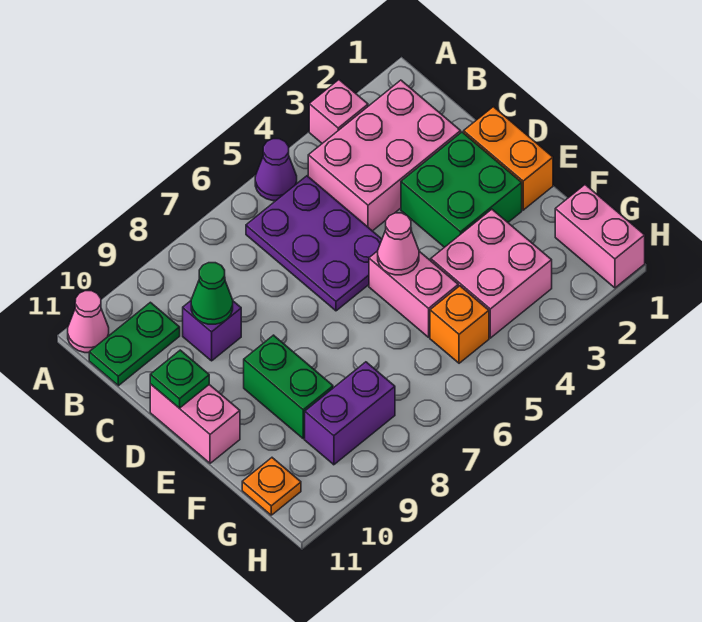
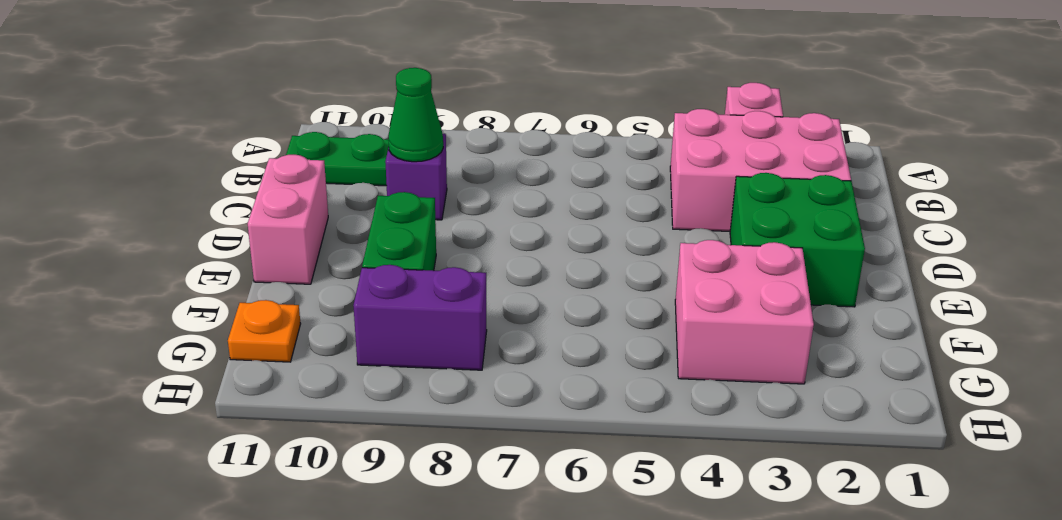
none -> purple 1x1 cone [255,139,297,201]
none -> pink 1x1 cone [68,291,109,353]
none -> purple 2x3 plate [246,176,382,311]

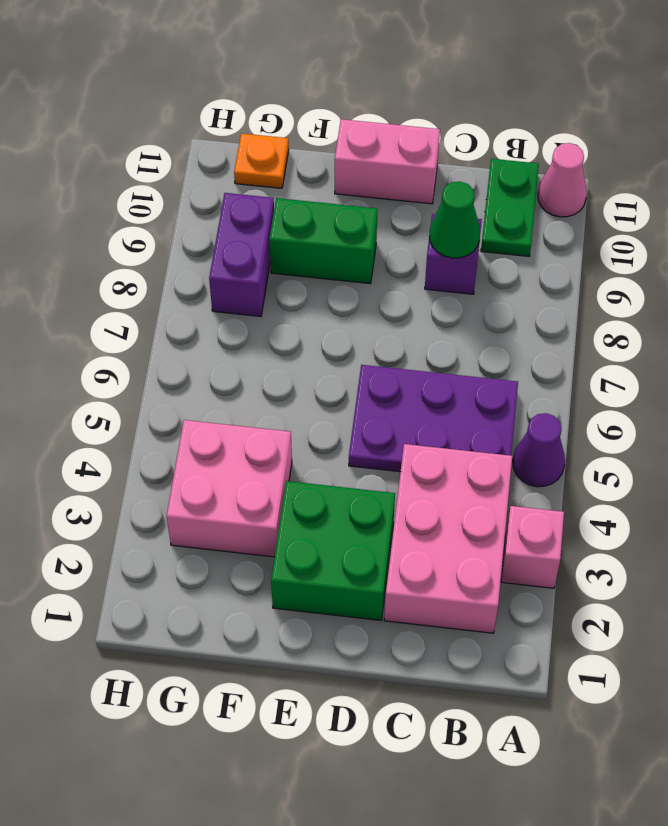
none -> orange 1x2 brick [464,107,553,210]
none -> pink 1x2 brick [369,251,458,337]
none -> pink 1x2 brick [555,185,645,288]

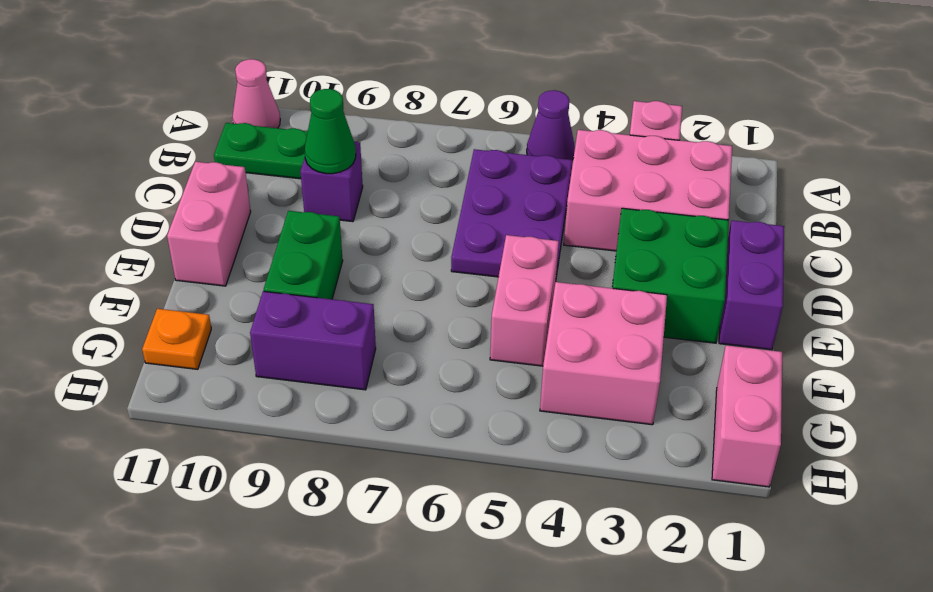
purple 1x2 brick [719,220,784,350] -> orange 1x2 brick [464,107,553,210]
none -> orange 1x1 brick [430,286,489,363]
none -> green 1x1 plate [150,350,209,408]
none -> pink 1x1 cone [378,213,419,275]

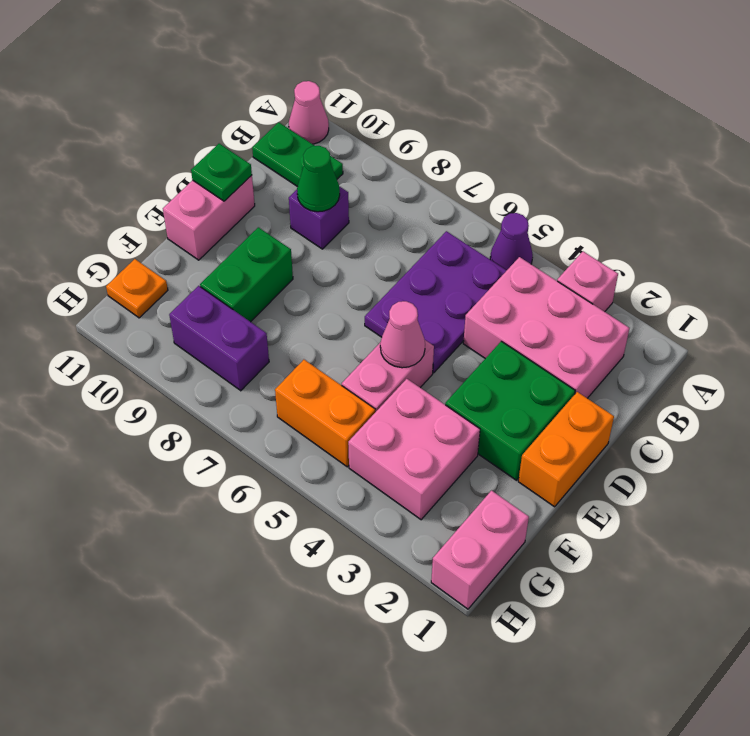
orange 1x2 brick [275,360,375,467] -> orange 1x1 brick [430,286,489,363]

